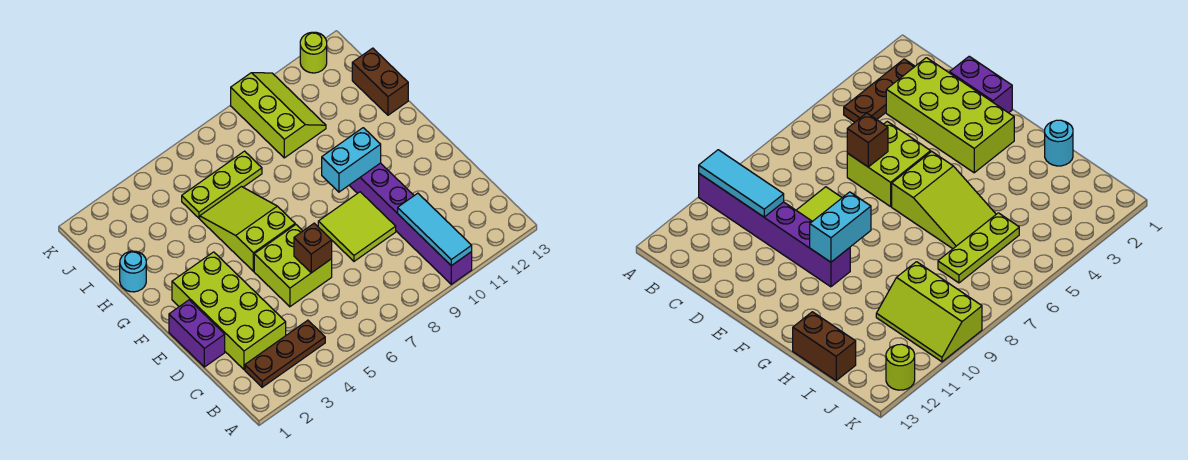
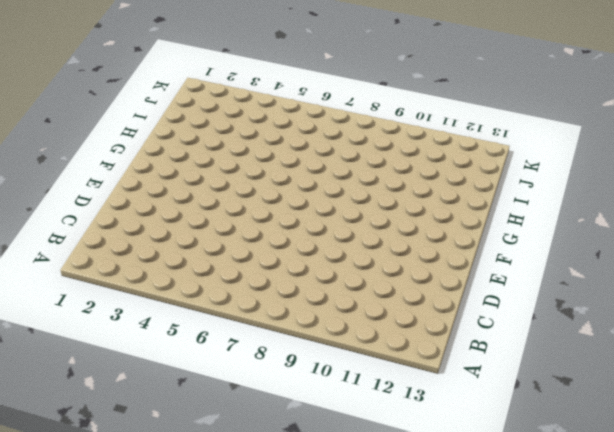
none -> purple 1x6 brick [349,163,472,284]
none -> brown 1x3 plate [245,320,325,387]
none -> lime 2x4 brick [172,252,286,369]

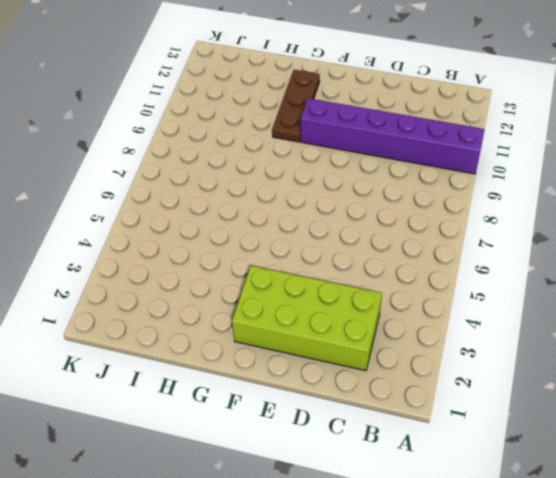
brown 1x3 plate [272,70,320,142] -> brown 1x3 plate moved to [245,320,325,387]
none -> purple 1x2 brick [169,300,225,367]
none -> lime 2x2 brick [254,225,332,307]
none -> lime 2x2 tile [318,192,396,261]

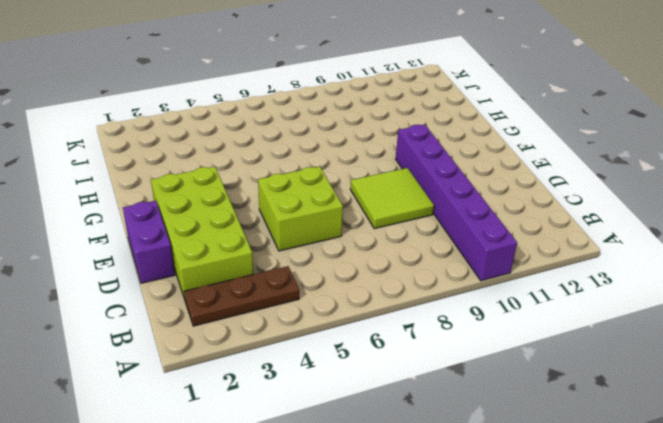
none -> lime 2x3 slope [200,187,295,271]
none -> cyan 1x1 round brick [120,251,146,292]
none -> brown 1x2 brick [352,48,408,115]

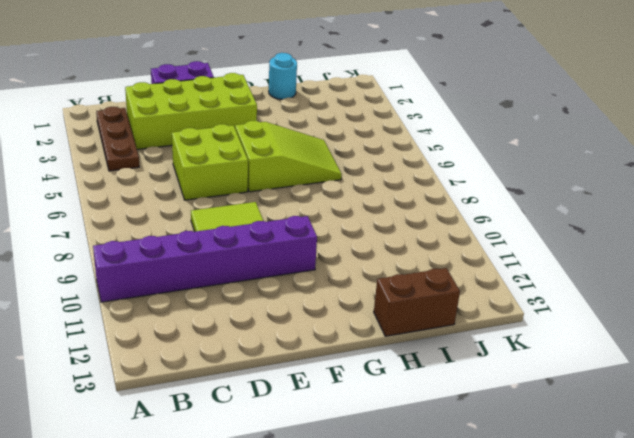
none -> lime 1x3 plate [182,151,262,218]
none -> lime 2x3 slope [231,73,326,158]
none -> lime 1x1 round brick [300,32,327,73]

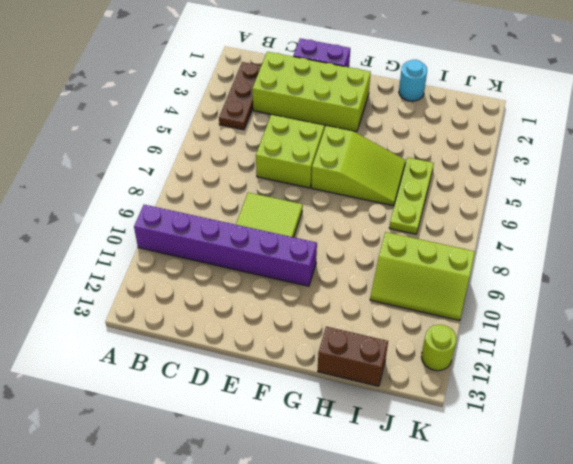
none -> cyan 1x3 tile [398,193,472,266]
none -> brown 1x1 brick [294,223,332,273]
none -> cyan 1x2 brick [322,128,381,192]

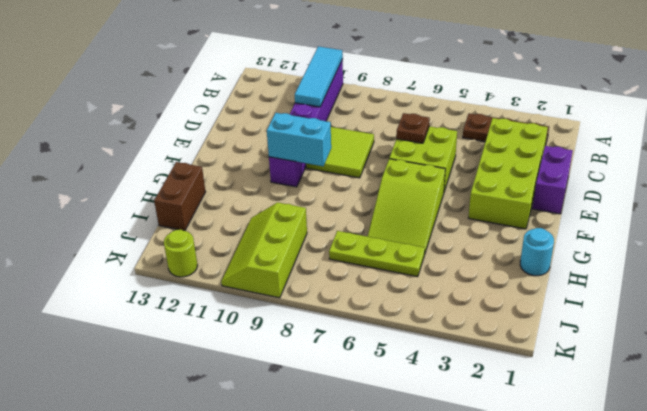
brown 1x1 plate [396,113,430,143] -> brown 1x1 brick [294,223,332,273]

